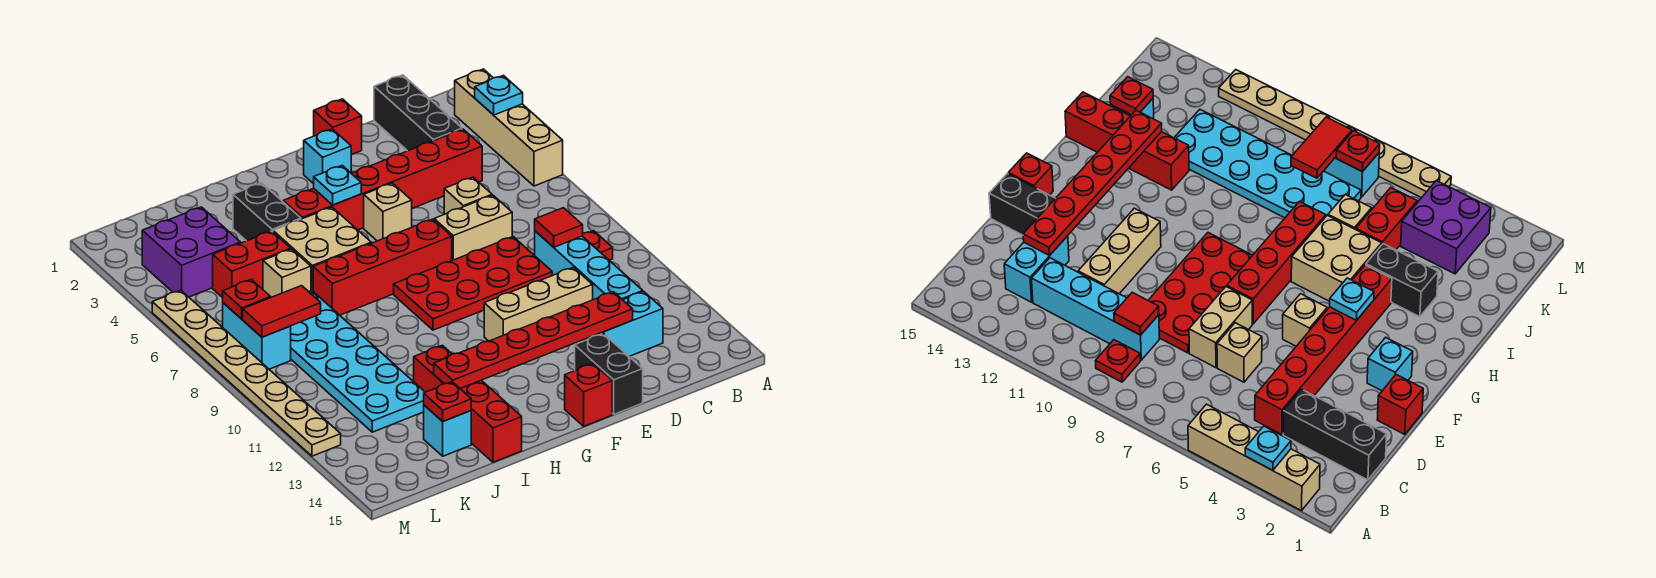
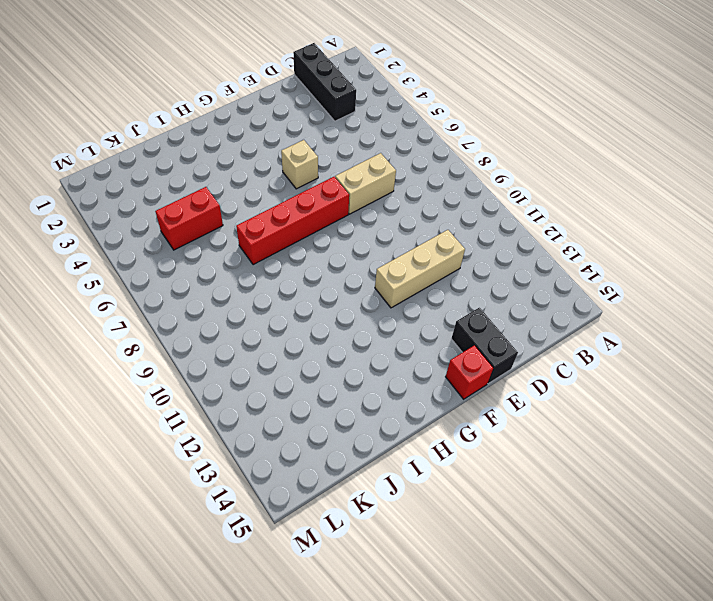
none -> tan 1x4 brick [455,69,563,186]
none -> red 1x1 plate [583,231,613,260]
none -> red 1x6 brick [283,129,482,230]
none -> cyan 1x4 brick [535,231,643,300]

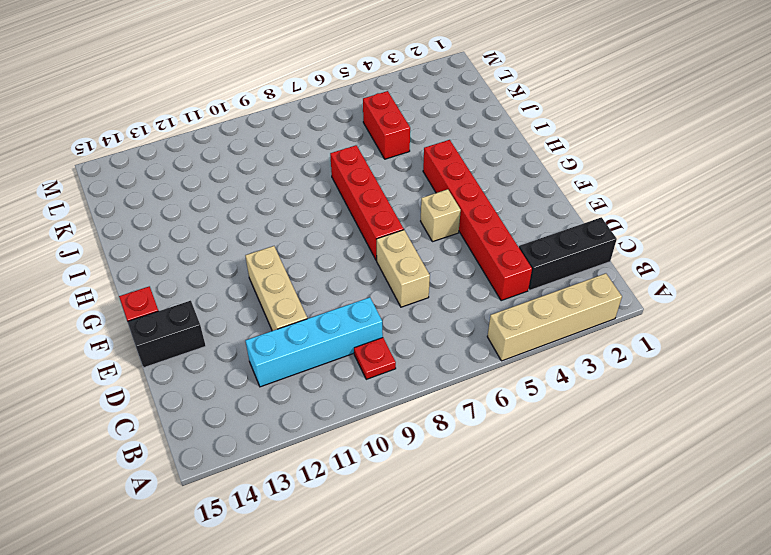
none -> cyan 1x2 brick [585,292,663,356]
none -> tan 1x1 brick [444,177,492,214]
none -> red 2x4 plate [394,237,552,330]
none -> red 1x1 brick [314,99,362,155]

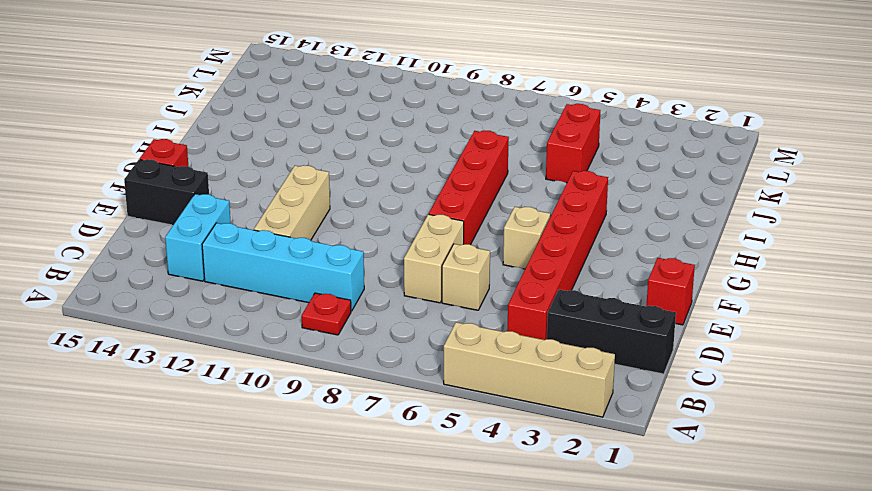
none -> red 2x4 plate [394,237,552,330]
none -> cyan 1x1 brick [304,129,351,184]
none -> tan 2x2 brick [273,207,371,291]
none -> black 1x2 brick [233,183,301,241]

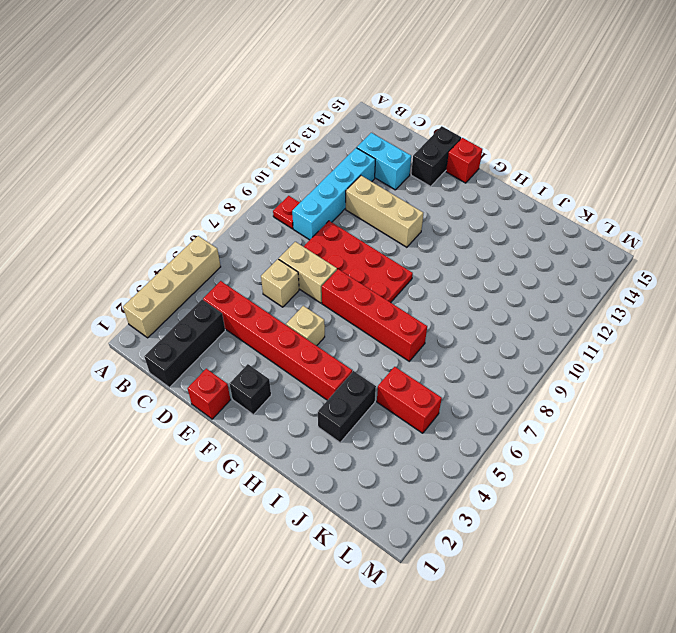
black 1x1 brick [230,364,271,415] -> cyan 1x1 brick [304,129,351,184]
none -> tan 2x2 brick [273,207,371,291]
none -> red 1x4 brick [414,345,522,462]
none -> tan 1x1 brick [263,249,311,297]
none -> cyan 2x6 plate [291,290,425,432]

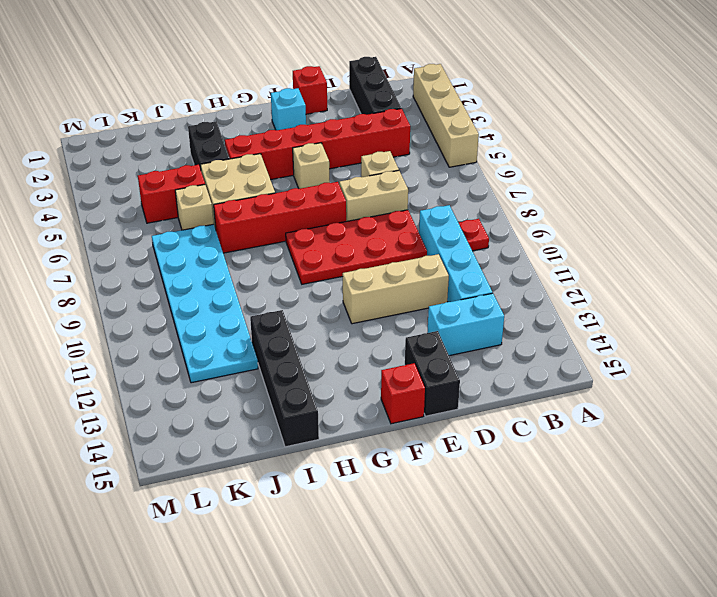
black 1x4 brick [250,310,319,447] -> red 1x4 brick [414,345,522,462]
none -> cyan 1x1 brick [424,405,471,456]
none -> purple 2x2 brick [142,207,241,297]
none -> cyan 1x2 brick [223,303,291,369]
none -> tan 1x8 plate [152,290,341,456]

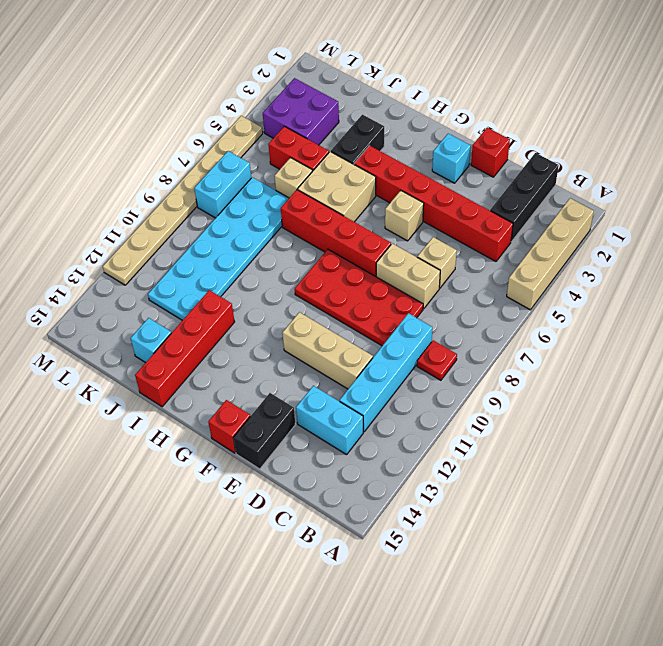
none -> cyan 1x1 plate [475,75,523,115]
none -> red 1x1 tile [535,208,583,247]
none -> red 1x6 plate [434,292,633,389]
none -> cyan 1x1 plate [314,166,361,205]

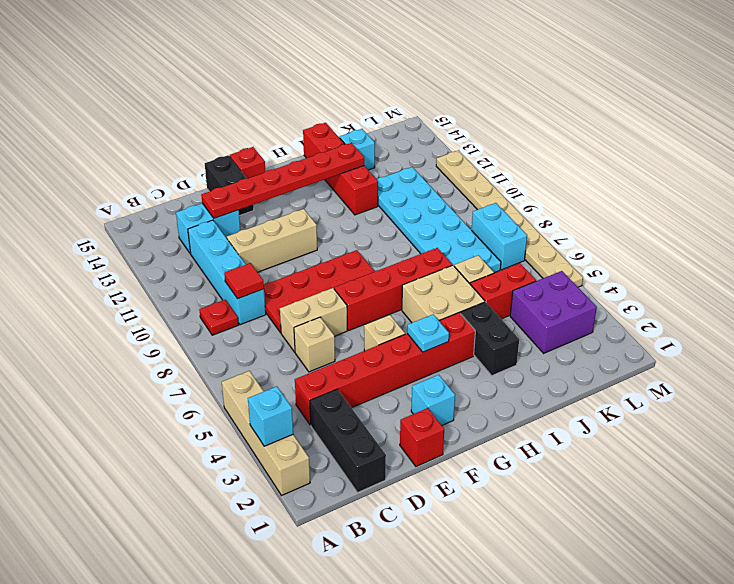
cyan 1x1 brick [248,386,293,446] -> cyan 1x1 plate [475,75,523,115]
none -> red 1x1 plate [424,382,471,421]
none -> red 1x2 tile [243,286,321,337]
none -> red 1x1 plate [223,279,271,319]

